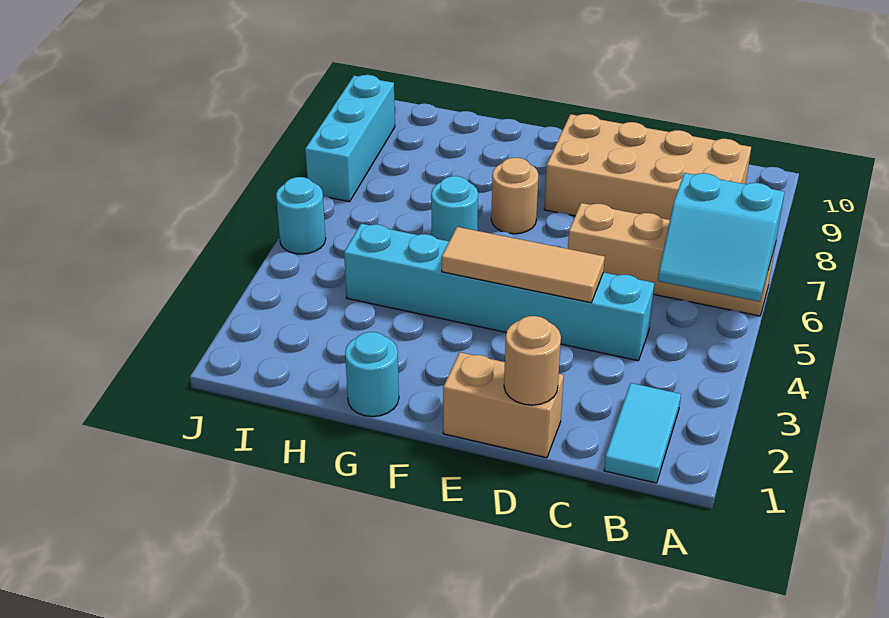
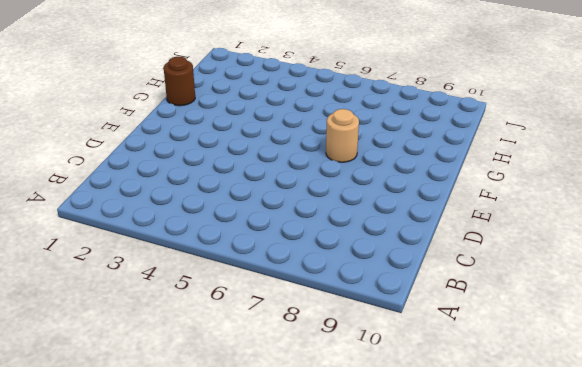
brown 1x1 round brick [164,57,195,106] -> cyan 1x1 round brick [345,332,399,417]
none -> tan 1x4 brick [568,203,776,316]
none -> cyan 1x2 tile [604,383,681,483]
none -> tan 2x4 brick [544,114,751,220]

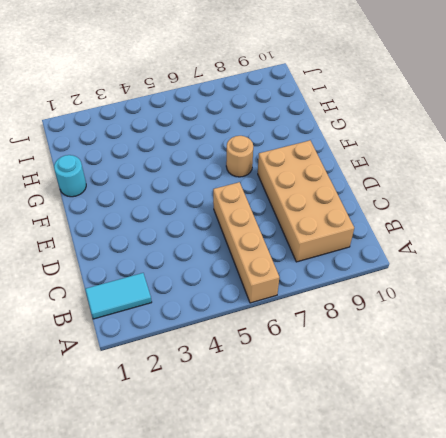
none -> cyan 1x6 brick [344,224,654,361]
none -> tan 1x2 brick [443,352,564,458]
none -> cyan 1x1 round brick [431,176,478,241]

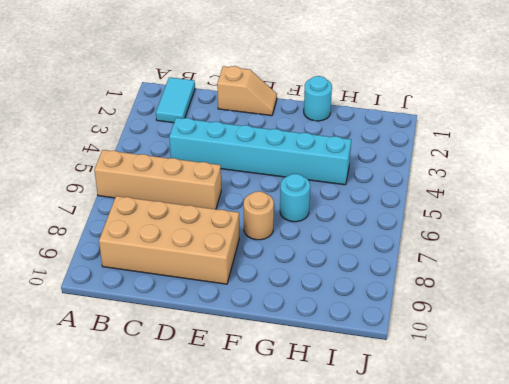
tan 1x2 slope [217,66,277,116] -> tan 1x2 brick [443,352,564,458]
none -> cyan 1x1 round brick [276,177,326,254]
none -> cyan 1x3 brick [305,75,395,202]
none -> cyan 2x2 slope [658,173,785,302]

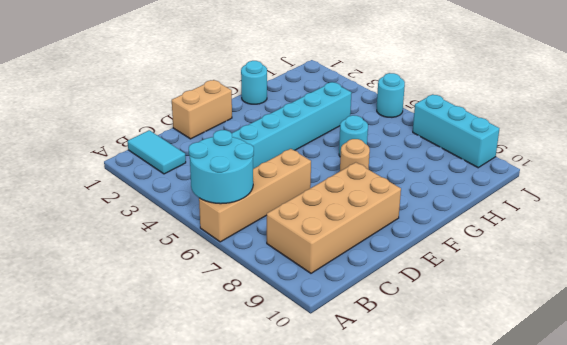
cyan 2x2 round brick [189,130,254,204] -> cyan 2x2 slope [658,173,785,302]
none -> tan 1x1 round brick [504,316,561,405]
none -> tan 1x3 tile [442,227,605,303]

